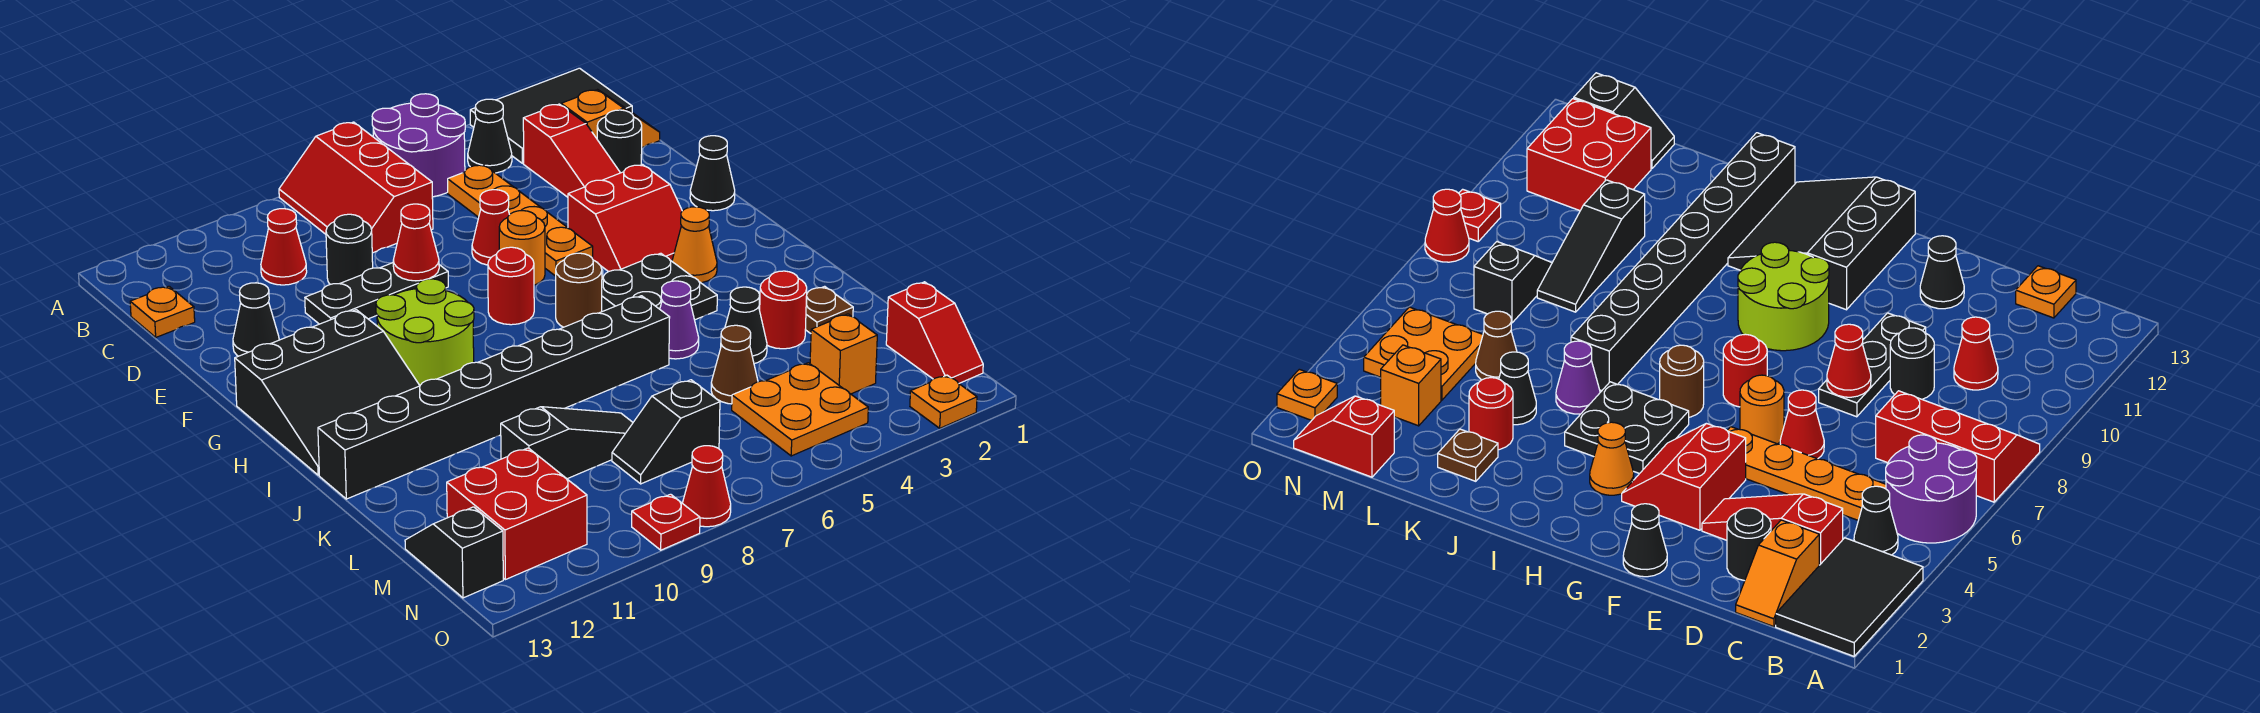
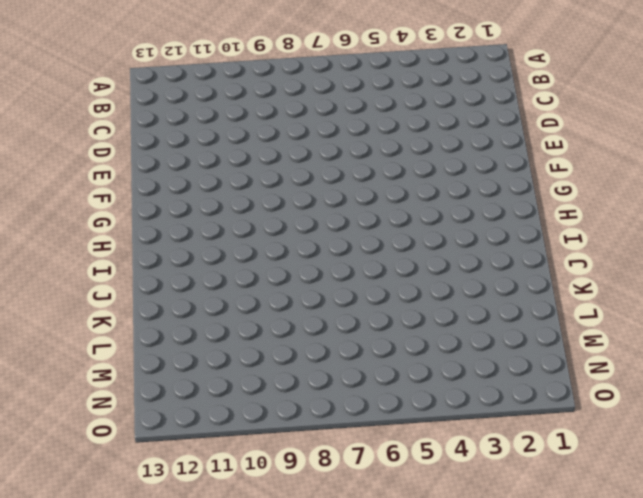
none -> black 2x3 tile [470,68,632,163]
none -> purple 2x2 round brick [372,94,465,197]
none -> red 2x3 slope [279,122,433,253]
none -> black 1x1 cone [468,99,512,173]

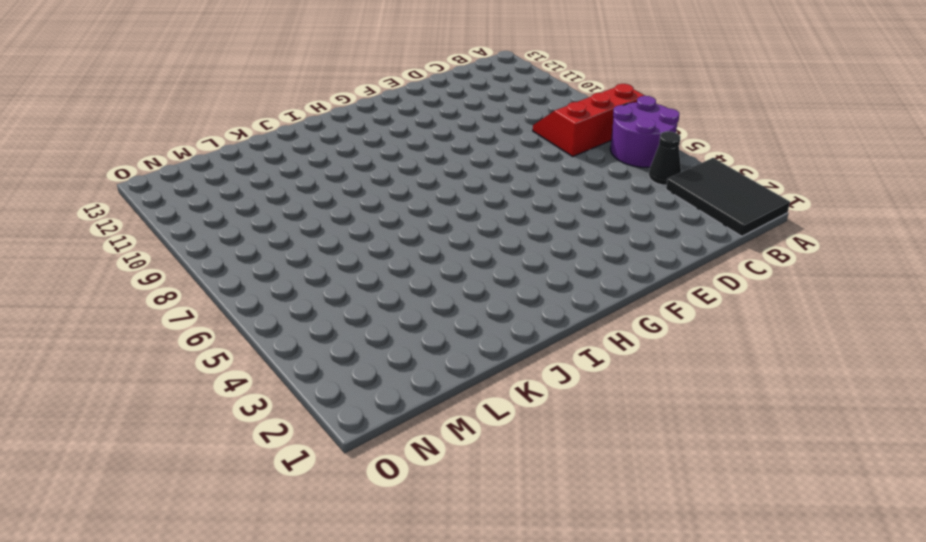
none -> orange 1x2 slope [561,90,660,147]
none -> red 1x3 slope [523,104,620,197]
none -> orange 1x4 plate [448,165,593,276]
none -> red 1x1 cone [261,209,307,285]

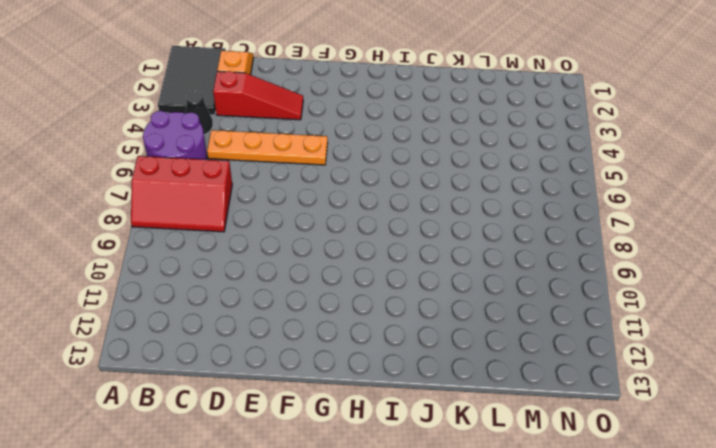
none -> red 1x1 cone [261,209,307,285]
none -> orange 1x1 plate [130,286,195,337]
none -> black 1x1 round brick [597,110,642,173]
none -> black 1x1 round brick [326,214,373,284]

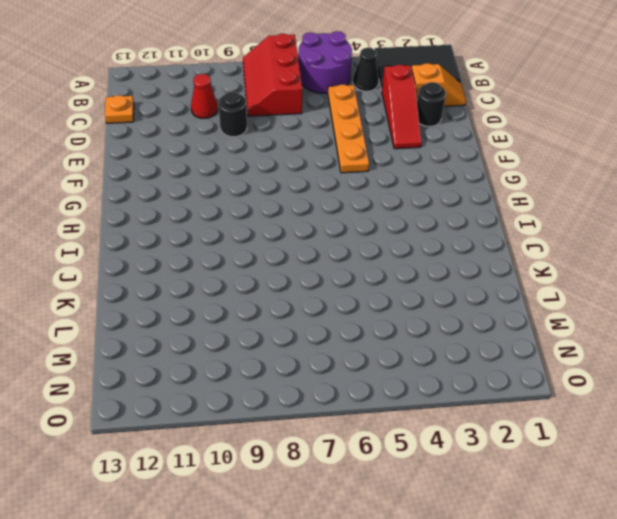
none -> red 1x1 cone [472,190,510,265]
none -> black 1x3 plate [305,263,448,324]
none -> black 1x1 cone [233,283,279,356]
none -> black 1x1 cone [690,136,735,211]

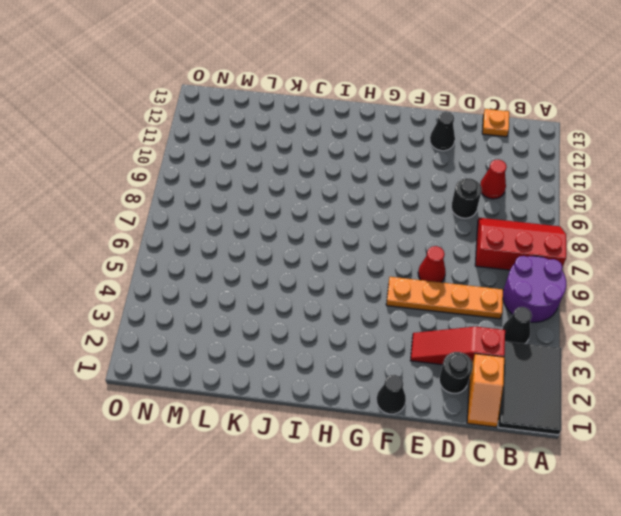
none -> black 1x3 plate [305,263,448,324]
none -> red 2x2 slope [568,165,682,272]
none -> orange 1x1 round brick [499,211,545,285]
none -> red 1x1 round brick [488,247,534,325]

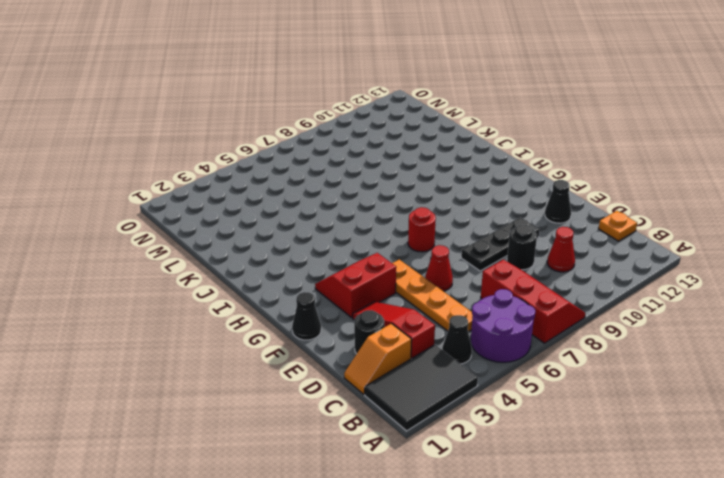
none -> orange 1x1 round brick [499,211,545,285]
none -> lime 2x2 round brick [376,279,474,385]
none -> black 3x3 slope [235,310,420,475]
none -> orange 1x1 cone [672,207,717,283]

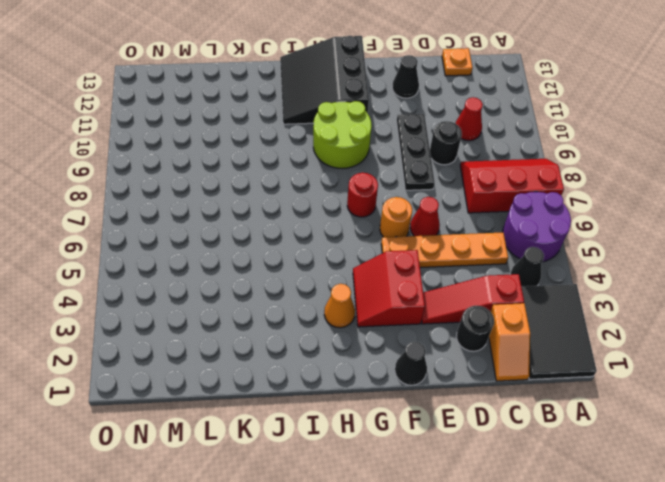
none -> black 2x2 plate [602,253,717,320]
none -> brown 1x1 round brick [556,253,602,327]
none -> purple 1x1 cone [660,281,699,359]
none -> black 1x8 brick [318,296,670,499]

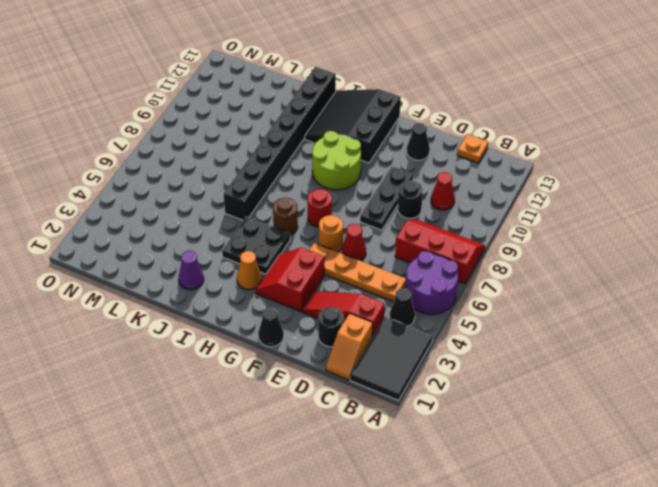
purple 1x1 cone [179,251,204,290] -> purple 1x1 cone moved to [660,281,699,359]
none -> brown 1x1 plate [805,286,853,333]
none -> red 1x1 round brick [760,271,807,349]
none -> black 1x1 cone [725,287,767,364]
none -> brown 1x1 cone [711,325,758,404]

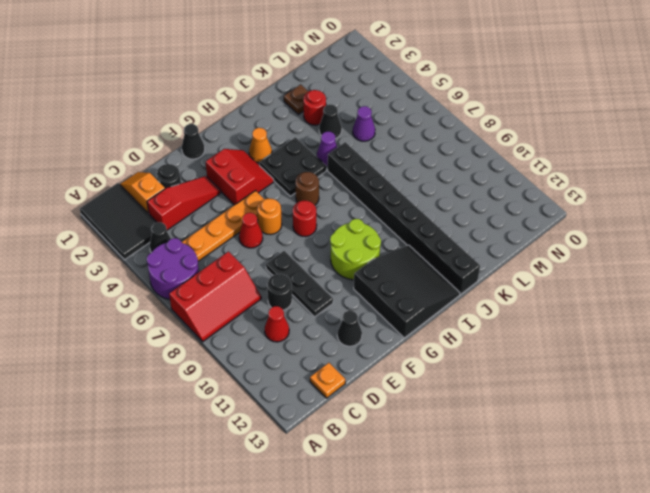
purple 1x1 cone [353,106,375,141] -> brown 1x1 cone [711,325,758,404]
none -> black 1x3 slope [501,407,633,479]
none -> red 1x2 slope [886,282,983,383]
none -> orange 1x1 brick [810,314,877,394]
none -> orange 2x2 plate [732,363,868,456]

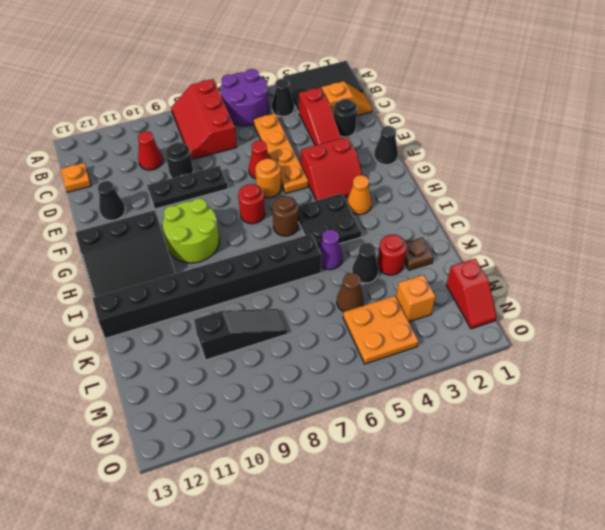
none -> black 1x2 slope [612,380,720,484]
none -> red 2x2 brick [447,448,587,580]
none -> black 1x2 slope [405,507,503,598]
none -> orange 1x1 plate [910,375,977,428]

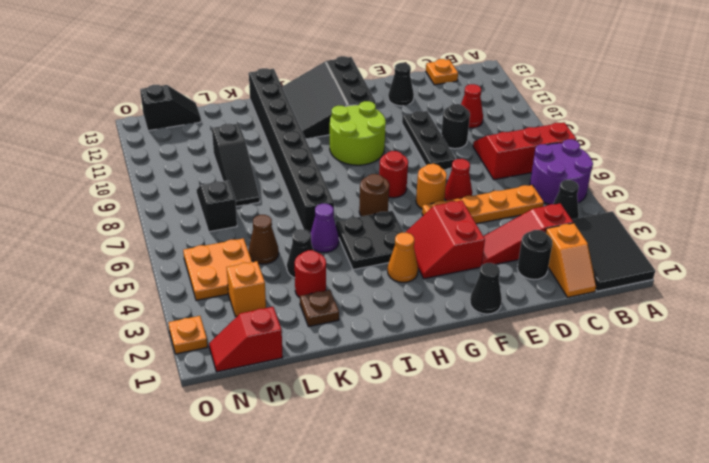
none -> red 2x2 brick [447,448,587,580]
none -> red 1x1 cone [683,446,731,527]
none -> red 1x1 plate [632,494,700,550]
none -> red 1x1 cone [393,204,439,281]

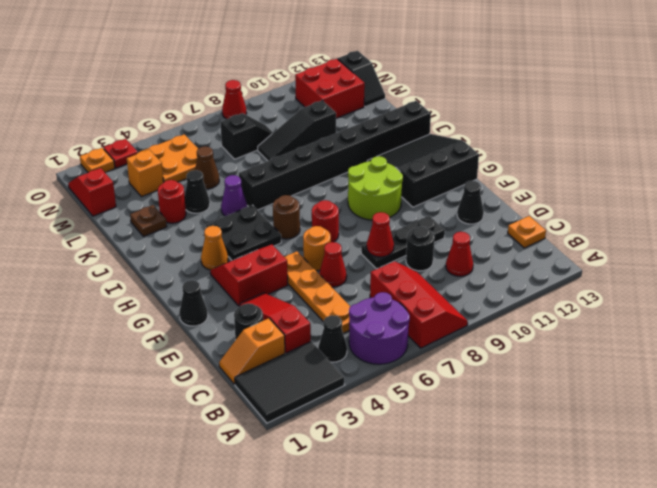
red 1x1 plate [104,139,138,168] -> red 1x1 plate moved to [632,494,700,550]

